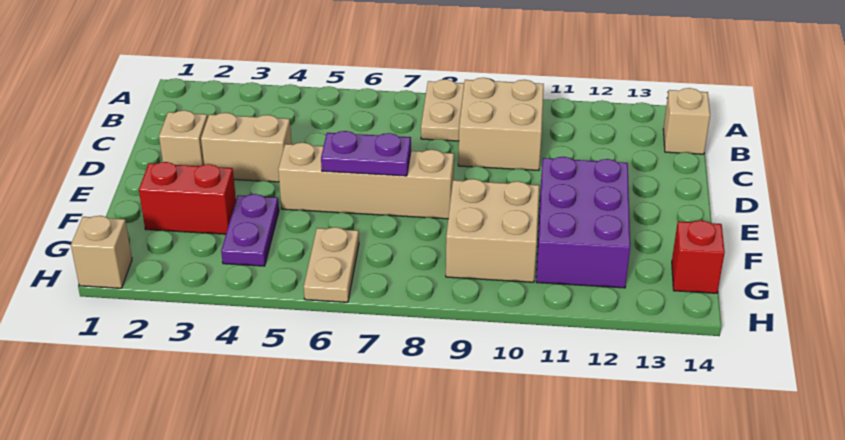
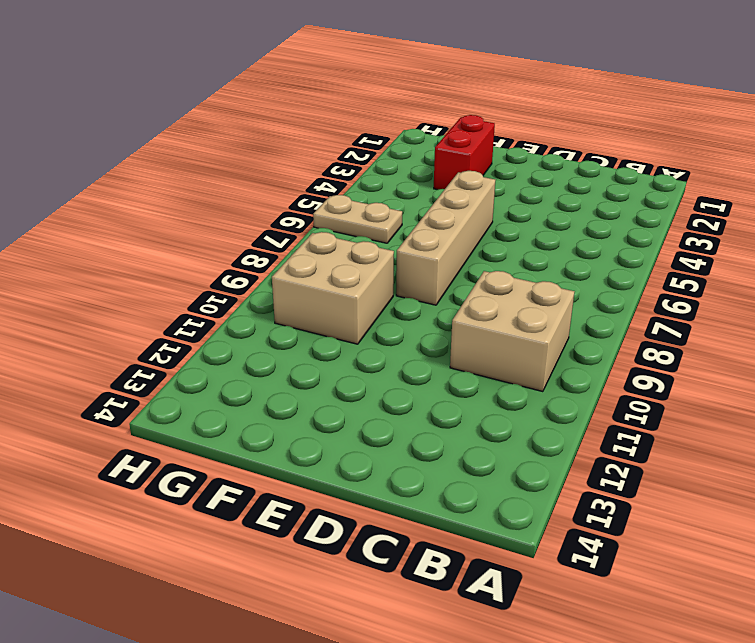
none -> tan 1x2 plate [421,79,464,141]
none -> tan 1x1 brick [663,88,710,154]
none -> tan 1x1 brick [159,110,208,166]

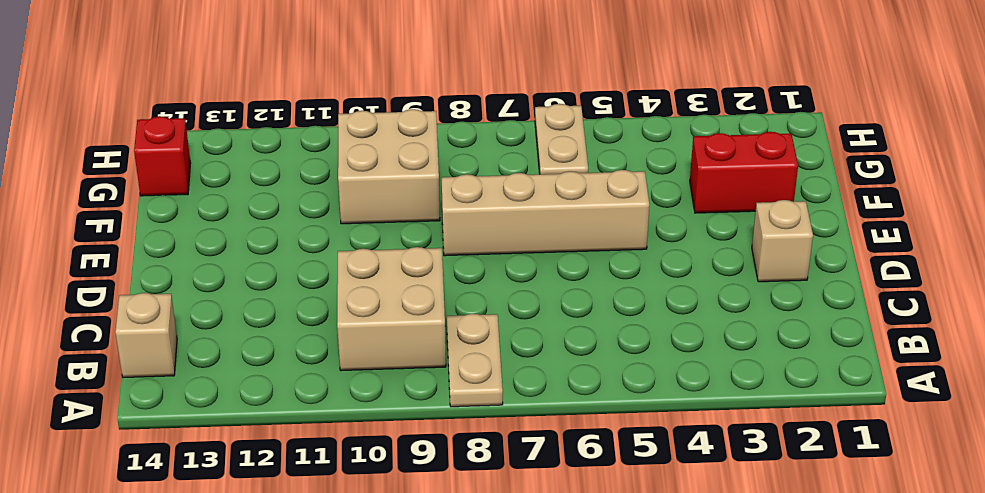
none -> tan 1x2 brick [201,113,292,182]
none -> purple 2x3 brick [536,157,630,288]
none -> purple 1x2 plate [221,194,279,266]

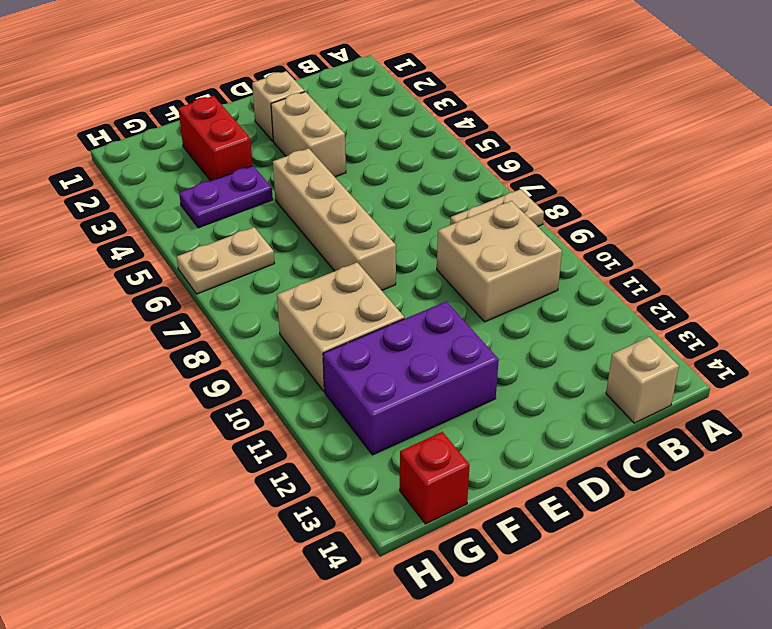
none -> tan 1x1 brick [71,216,132,288]
none -> purple 1x2 plate [321,131,411,176]

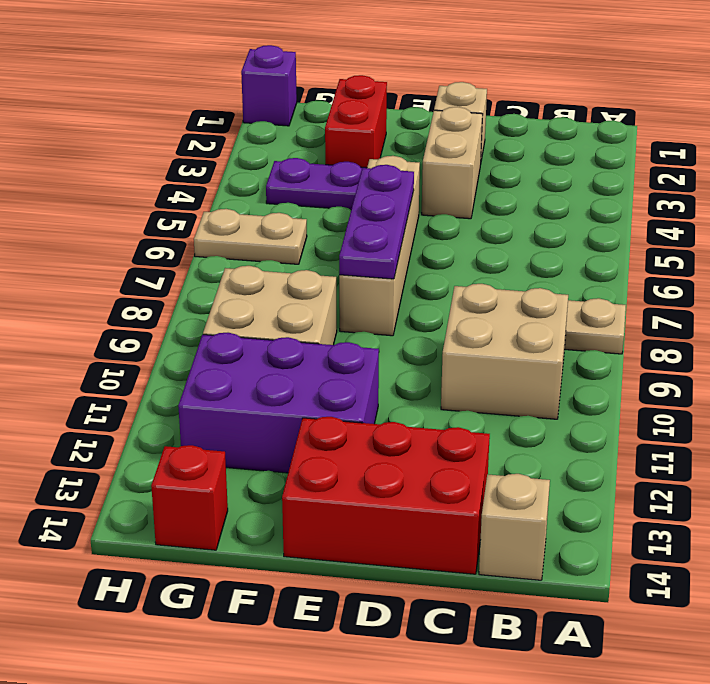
red 2x3 brick [282,417,490,574] -> none
purple 1x3 plate [339,165,414,279] -> purple 1x2 plate [321,131,411,176]
purple 1x1 brick [241,45,297,126] -> tan 1x1 brick [71,216,132,288]

